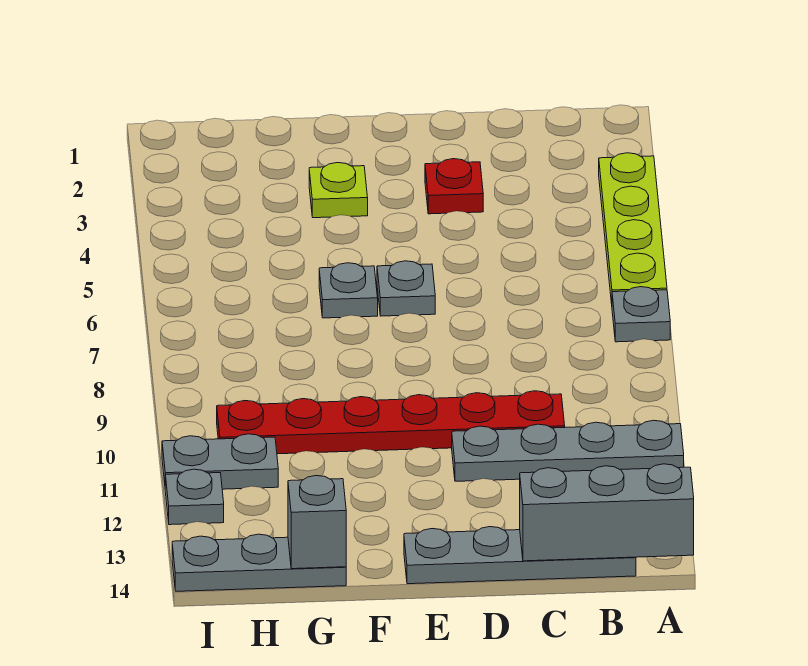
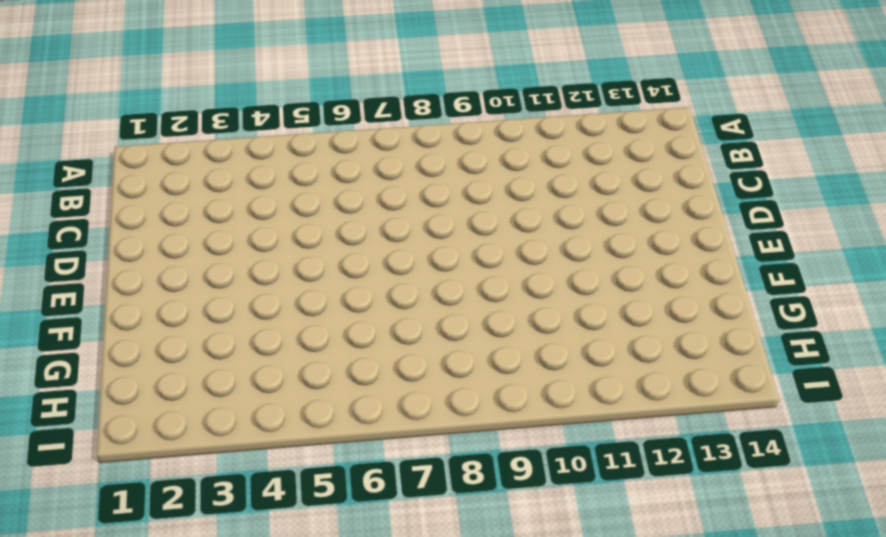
none -> lime 1x4 plate [599,153,667,304]
none -> grey 1x1 plate [612,287,670,342]
none -> grey 1x4 plate [452,420,684,481]

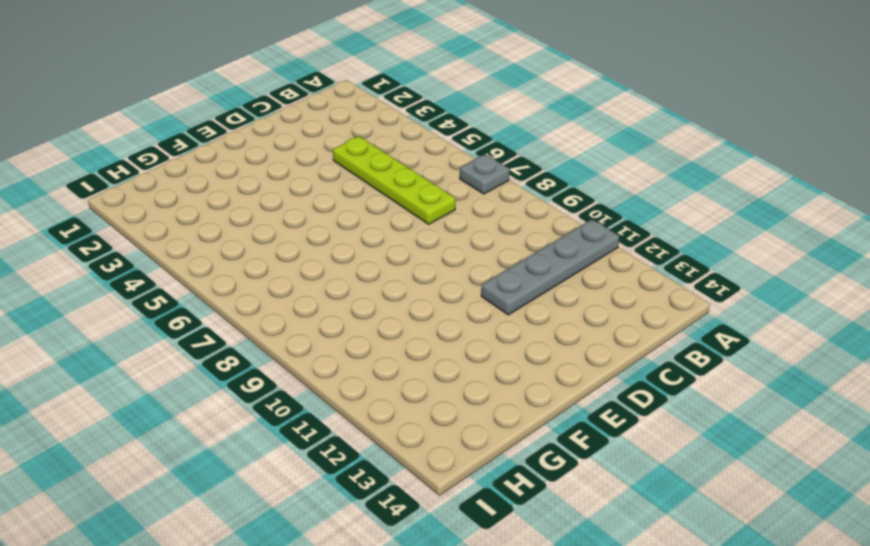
lime 1x4 plate [333,136,455,224] -> lime 1x4 plate moved to [599,153,667,304]
none -> grey 1x4 plate [404,527,636,584]
none -> red 1x6 plate [217,391,565,454]
none -> red 1x1 plate [425,159,483,214]

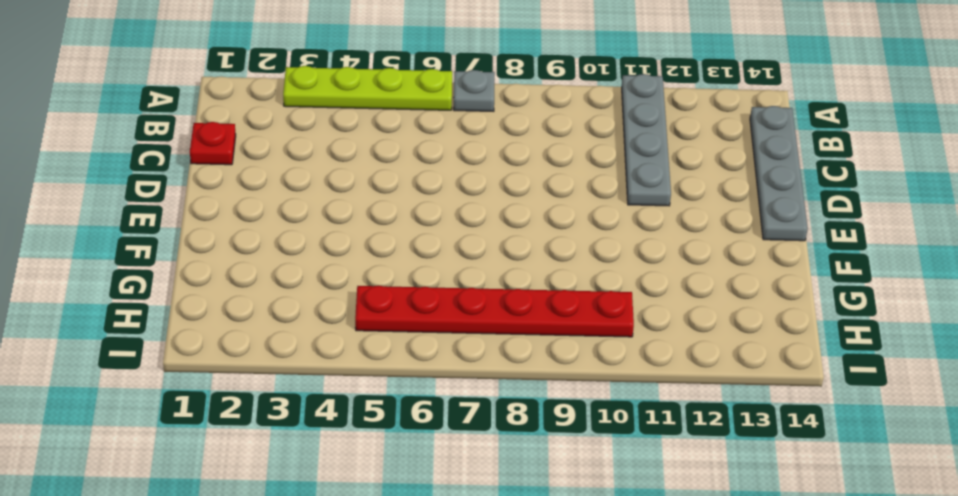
red 1x1 plate [190,122,236,165] -> red 1x1 plate moved to [425,159,483,214]
red 1x6 plate [355,286,634,337] -> red 1x6 plate turned to [217,391,565,454]
none -> grey 1x1 plate [377,261,435,316]
none -> lime 1x1 plate [309,163,368,218]
none -> grey 1x1 plate [319,263,378,318]

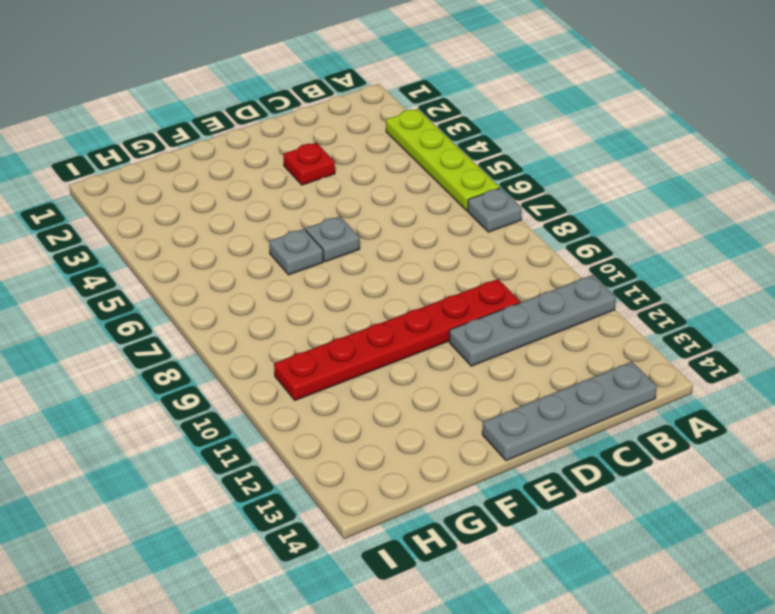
none -> lime 1x1 plate [309,163,368,218]
none -> grey 1x3 plate [172,534,346,591]
none -> grey 1x2 plate [162,434,278,489]

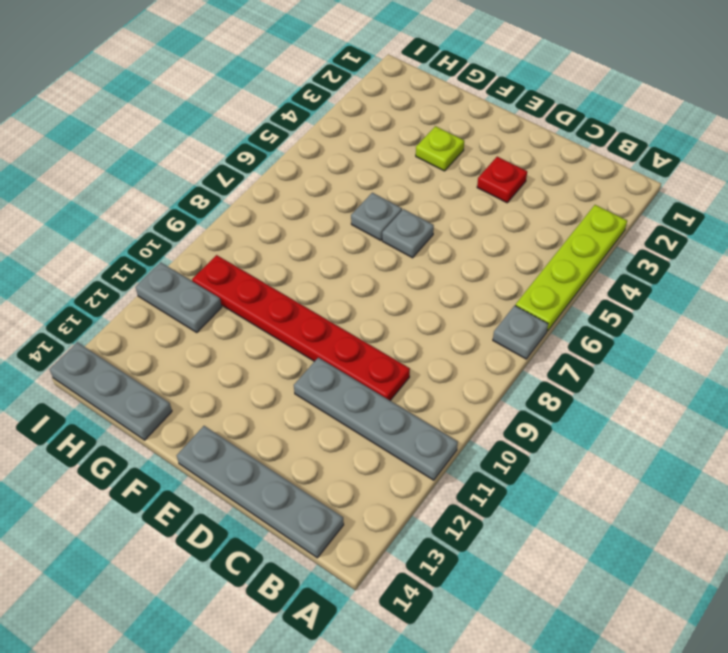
none -> grey 1x1 plate [165,469,224,525]
none -> grey 1x3 brick [520,464,694,561]
none -> grey 1x1 brick [288,476,346,569]

